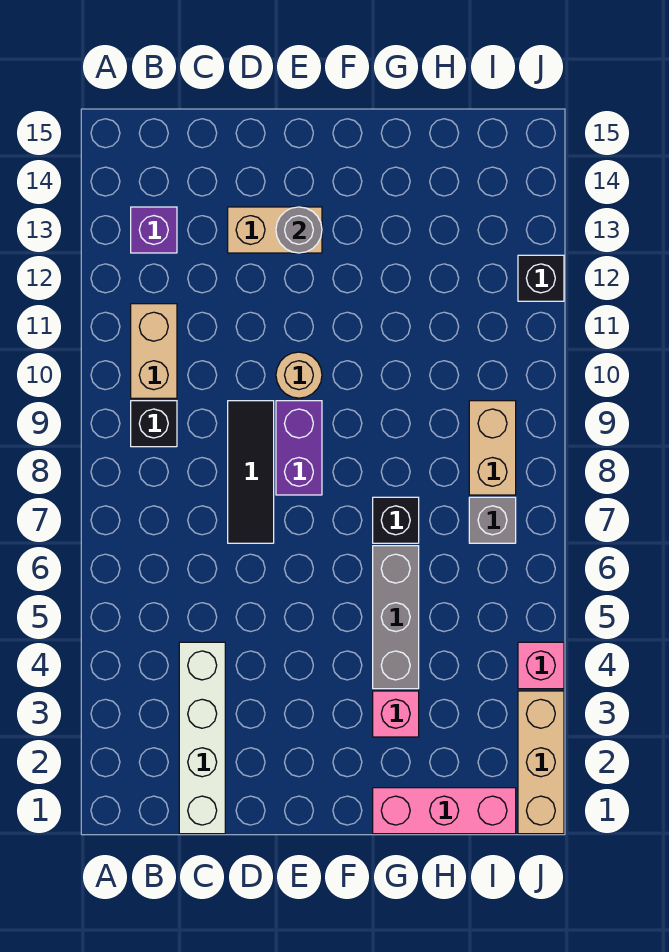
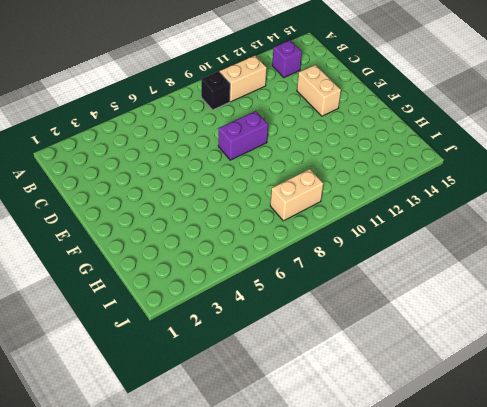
none -> white 1x4 brick [179,642,225,834]
none -> black 1x3 tile [228,401,274,543]
none -> tan 1x1 round brick [276,352,322,398]

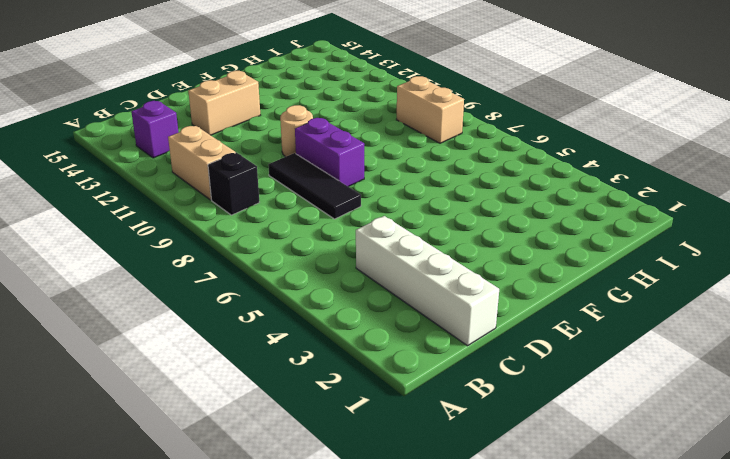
none -> pink 1x3 brick [373,788,516,834]
none -> pink 1x1 brick [373,691,419,737]
none -> grey 1x3 brick [373,546,419,689]

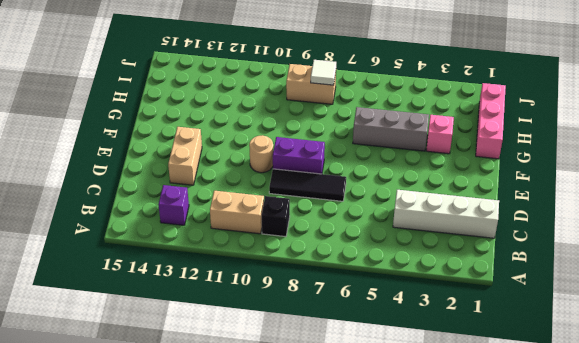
white 1x1 tile [311,60,336,85] -> none
none -> black 1x1 brick [373,497,419,543]
none -> grey 1x1 brick [469,497,516,543]
none -> tan 1x3 brick [518,691,564,834]

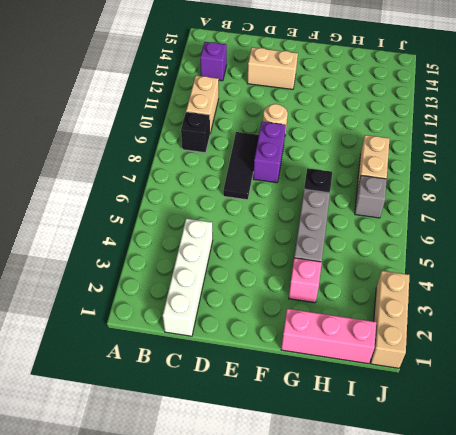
none -> pink 1x1 brick [518,642,564,689]
none -> black 1x1 brick [518,255,564,301]
none -> grey 1x1 round brick [276,207,322,253]

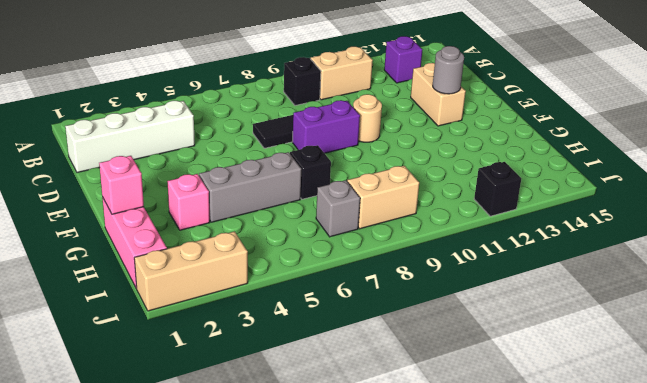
pink 1x1 brick [99,156,144,214] -> pink 1x1 brick moved to [518,642,564,689]

